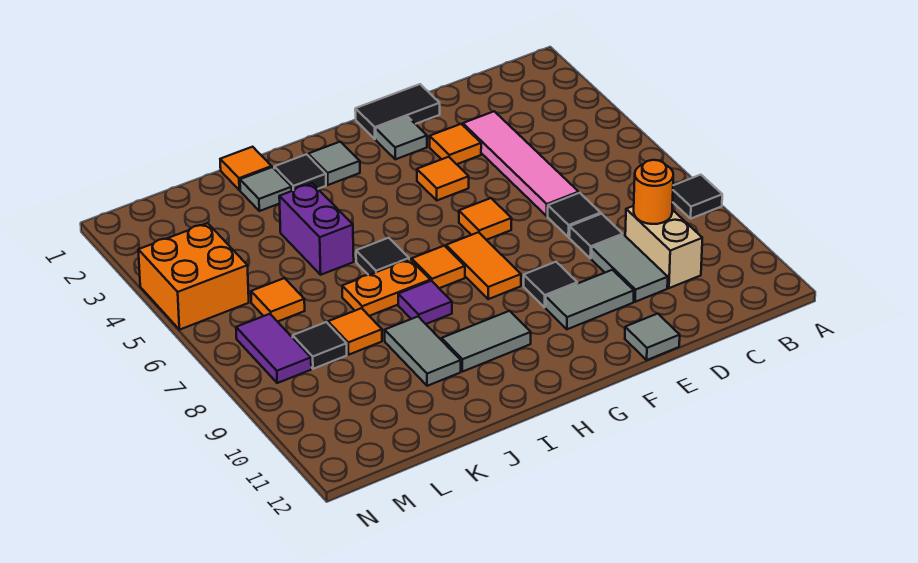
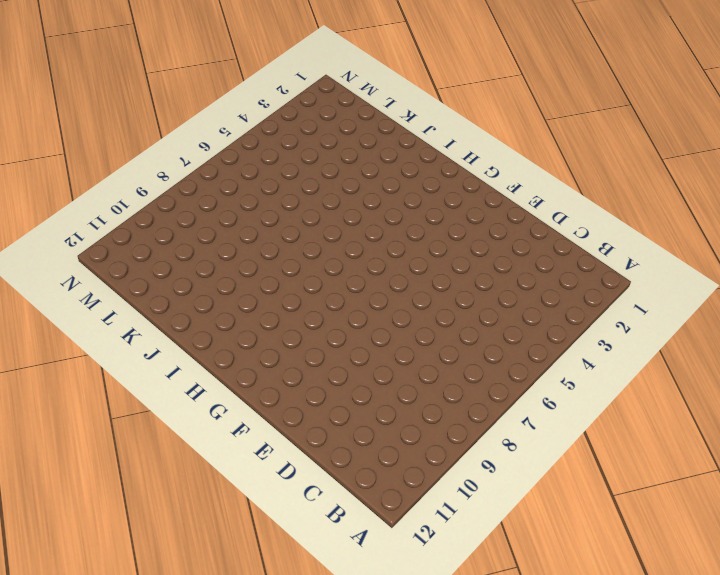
none -> black 1x1 tile [673,175,722,218]
none -> tan 1x2 brick [625,206,702,288]
none -> pink 1x4 tile [463,111,579,216]
none -> black 1x1 tile [548,193,601,237]

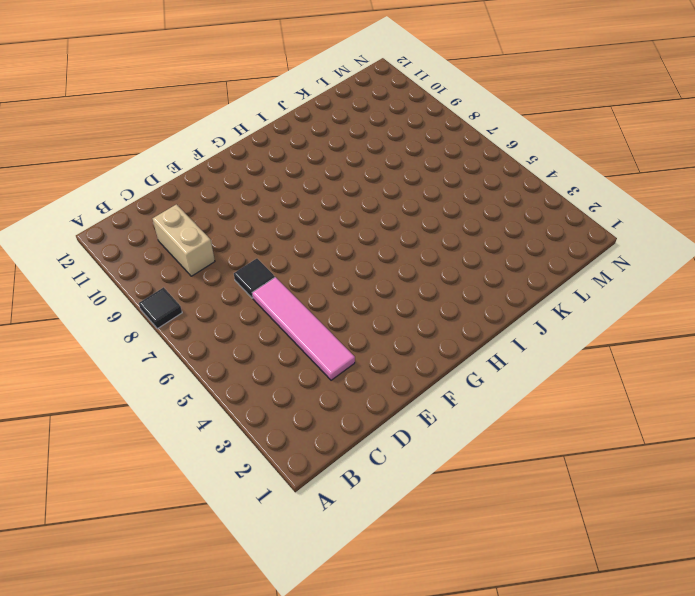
none -> black 1x1 tile [569,214,623,259]
none -> grey 1x2 tile [591,235,668,302]
none -> black 1x2 tile [355,84,440,139]
none -> orange 1x1 tile [430,124,481,164]

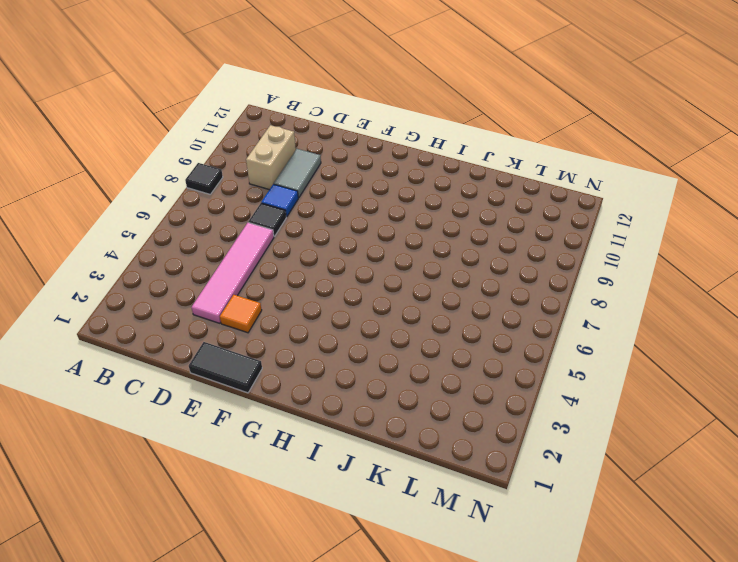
blue 1x1 tile [261,184,298,217] -> black 1x1 tile [569,214,623,259]
none -> grey 1x2 tile [546,270,634,329]
none -> grey 1x1 tile [625,314,680,360]
none -> grey 1x1 tile [376,116,427,159]
none -> orange 1x1 tile [417,157,469,200]

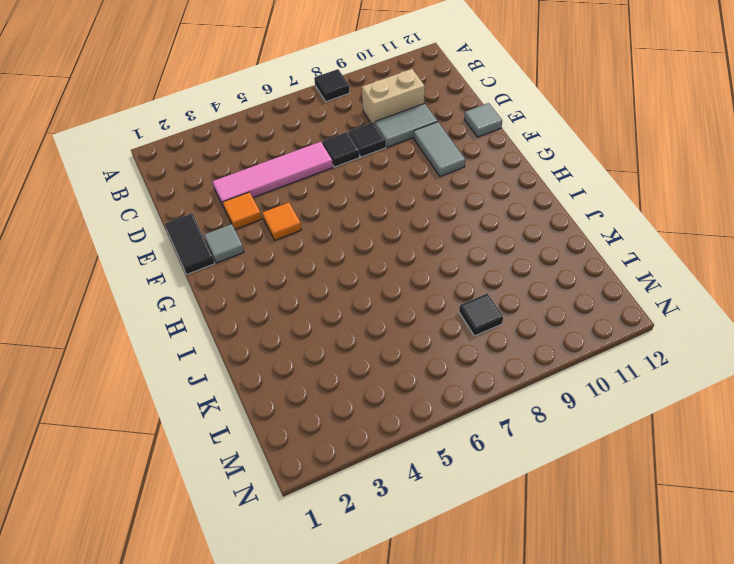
none -> orange 1x1 tile [459,198,512,240]
none -> black 1x1 tile [524,262,577,307]
none -> orange 1x2 tile [446,232,521,299]
none -> grey 1x1 tile [308,142,360,185]

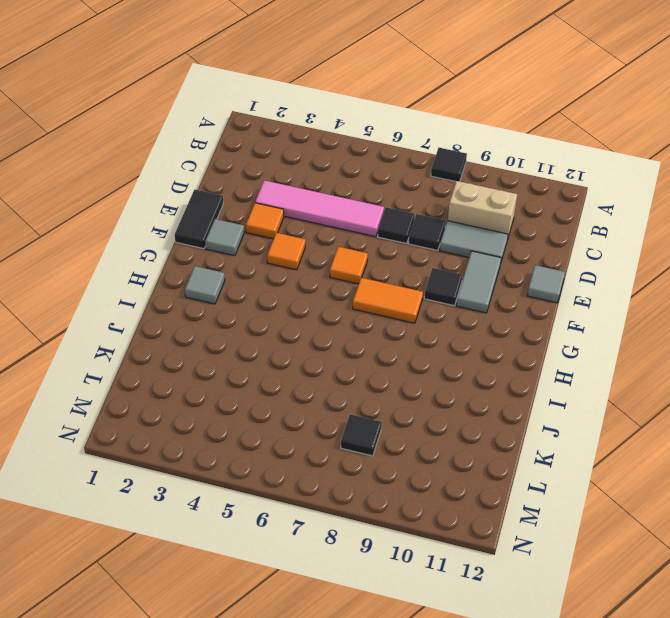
none -> orange 1x1 tile [412,246,465,288]
none -> grey 1x2 tile [442,311,531,372]
none -> black 1x1 tile [274,154,326,191]
none -> black 1x1 tile [356,238,409,275]

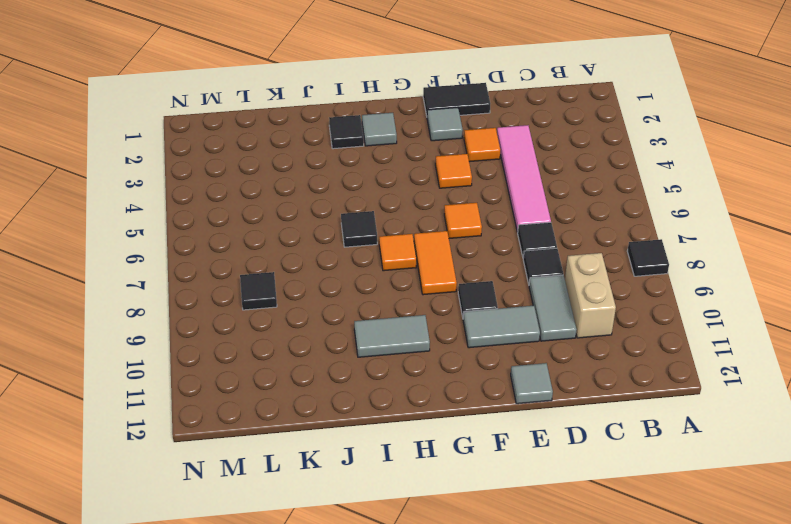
none -> orange 1x2 plate [342,259,430,316]
none -> purple 1x1 tile [398,281,452,324]
none -> orange 1x1 tile [220,147,272,190]
none -> grey 1x1 tile [240,167,292,211]

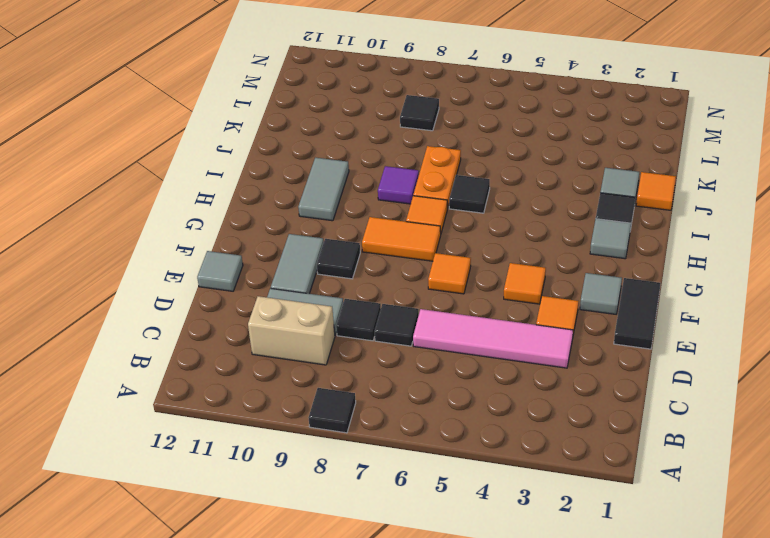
none -> purple 1x2 brick [279,183,354,275]
none -> grey 1x2 tile [385,317,461,386]
none -> orange 1x1 tile [328,308,382,355]
none -> orange 1x1 tile [251,278,305,322]

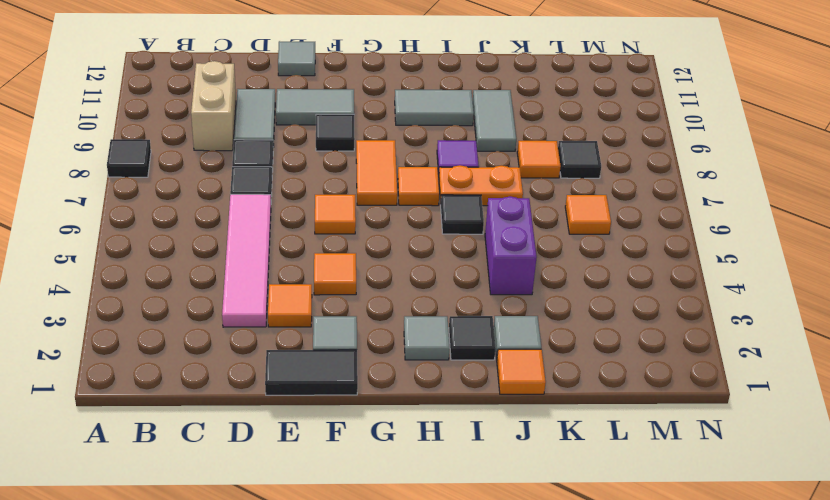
none -> orange 2x2 brick [138,223,249,330]
none -> purple 1x2 tile [236,314,311,383]
none -> orange 1x1 round brick [634,160,673,224]

